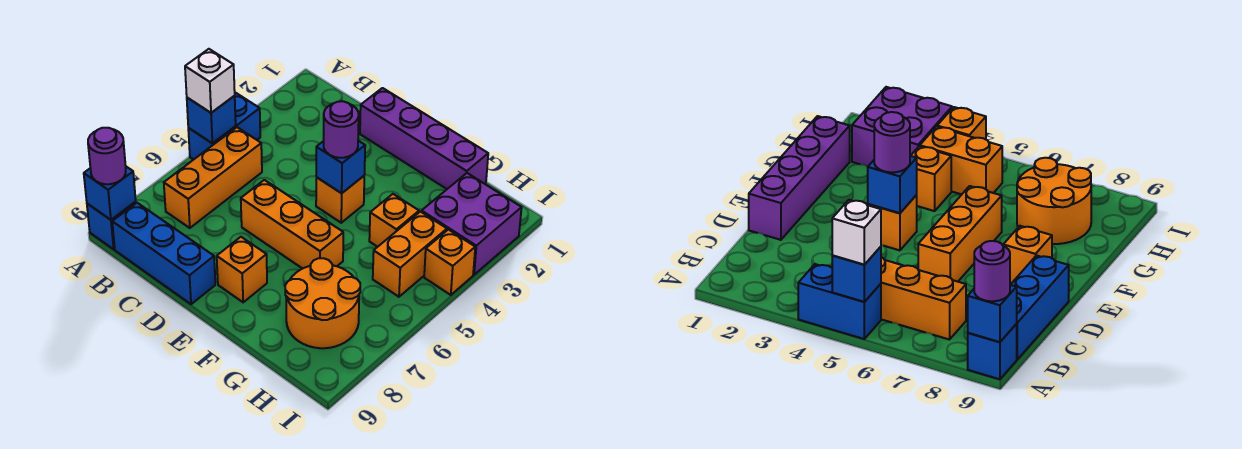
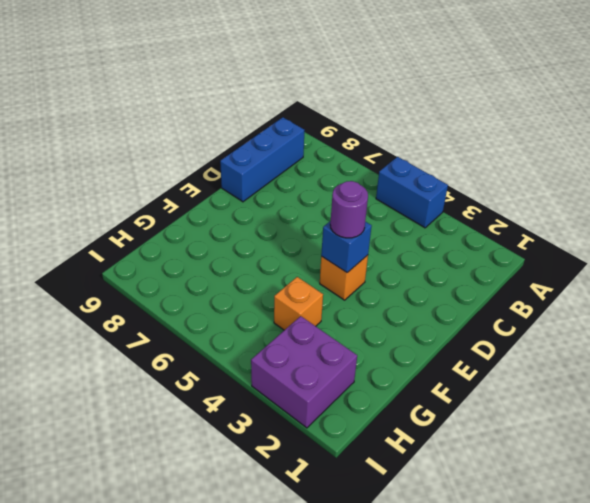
none -> blue 1x1 brick [87,202,136,249]
none -> orange 1x3 brick [164,127,262,228]
none -> purple 1x4 brick [360,88,488,189]

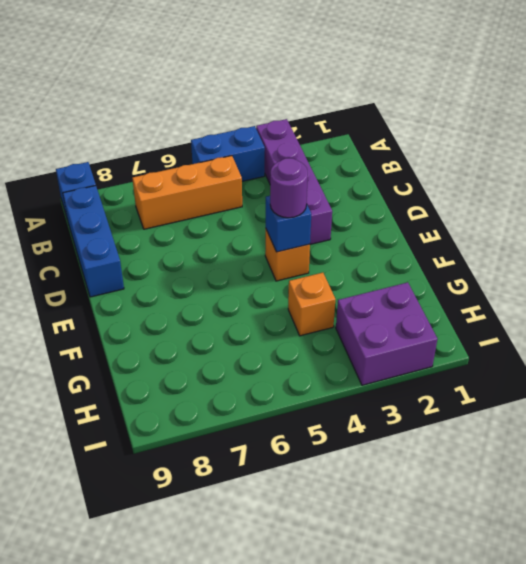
purple 1x4 brick [256,119,332,244] -> purple 1x4 brick moved to [360,88,488,189]
none -> orange 1x3 brick [241,180,343,269]
none -> orange 1x1 brick [217,237,267,302]
none -> orange 2x2 round brick [285,258,360,348]

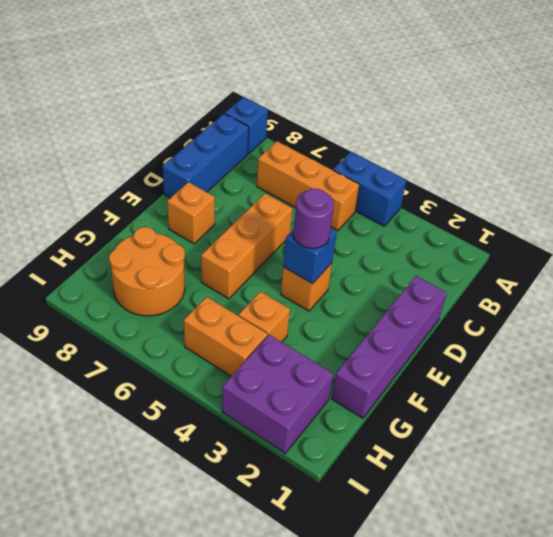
none -> orange 1x1 brick [424,230,475,295]
none -> blue 1x1 brick [187,96,236,143]
none -> blue 1x1 brick [84,167,136,220]

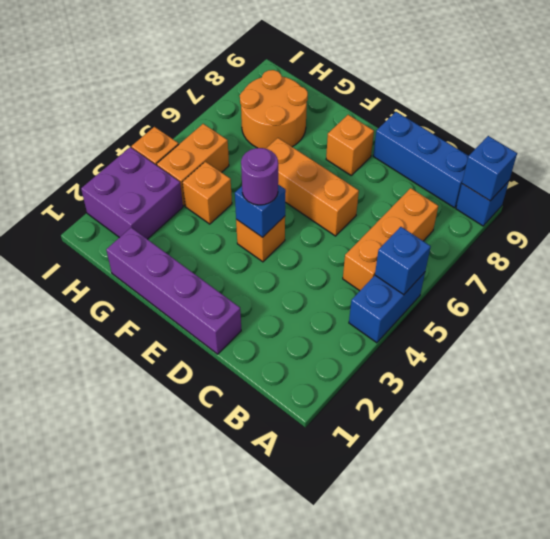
none -> white 1x1 brick [185,49,235,113]
none -> purple 1x1 round brick [88,128,126,184]

